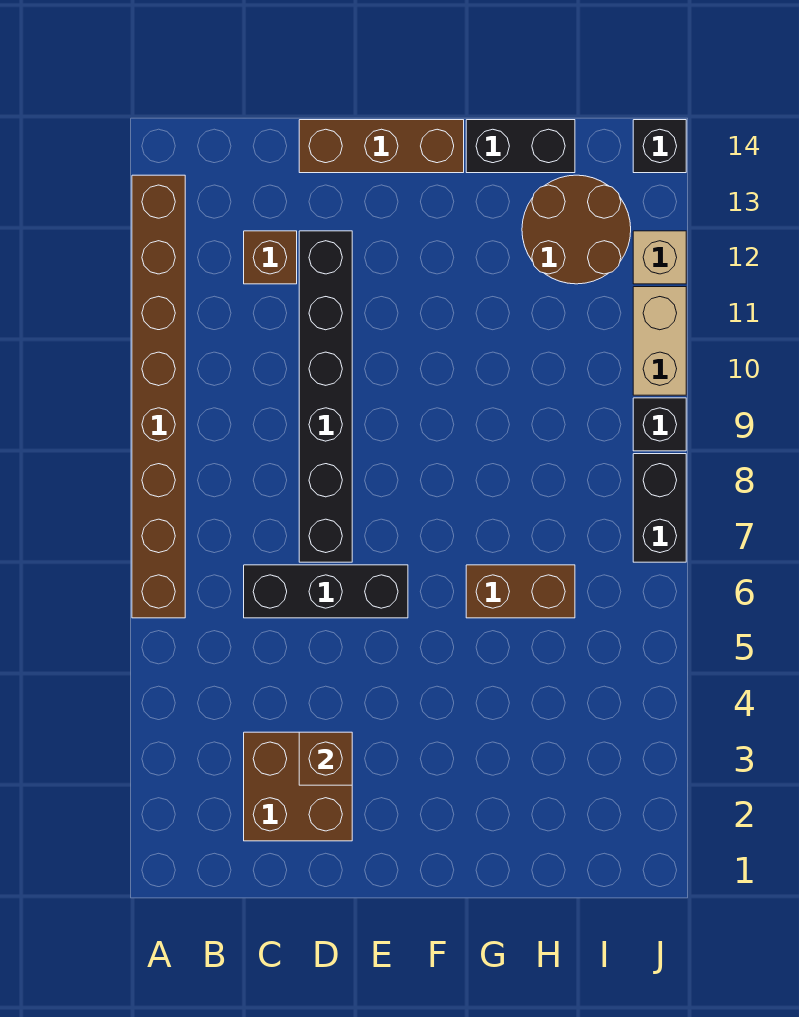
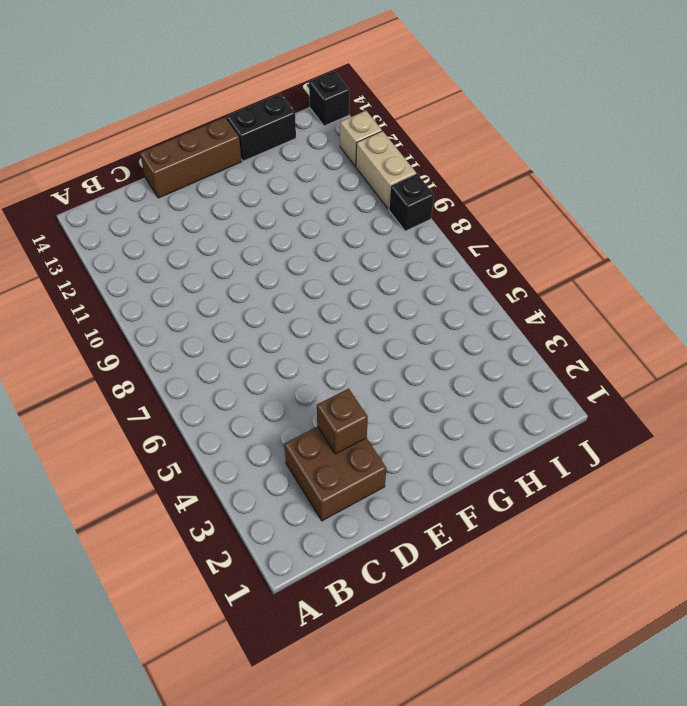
none -> brown 1x8 brick [132,175,185,618]
none -> black 1x3 brick [244,565,408,618]
none -> brown 1x1 brick [244,231,297,284]

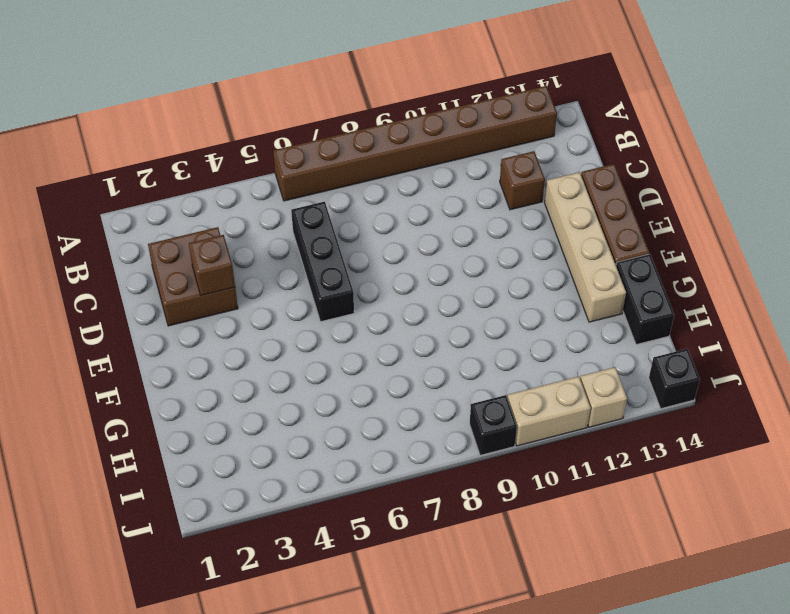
tan 1x4 brick [545,172,626,322] -> none
none -> black 1x6 brick [299,231,352,562]
none -> brown 1x2 brick [466,565,575,618]
none -> brown 2x2 round brick [522,175,631,284]

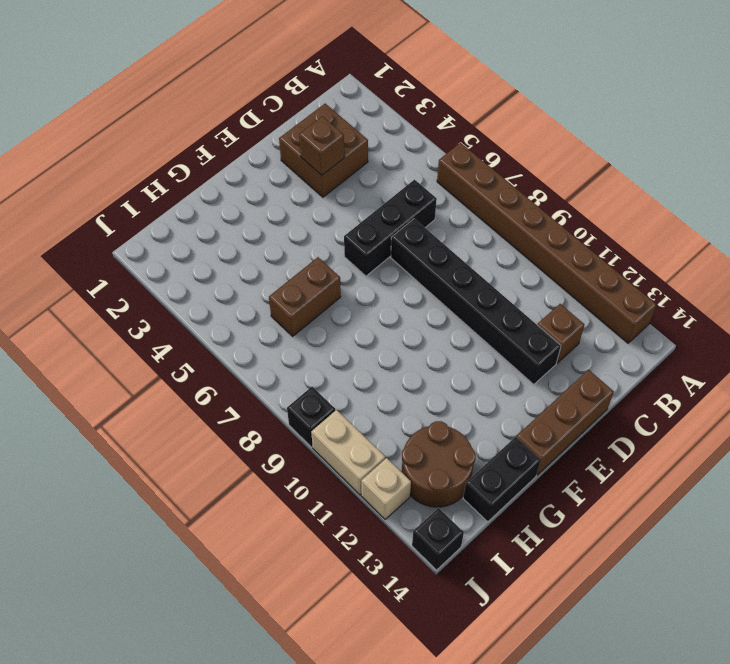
none -> black 1x2 brick [633,454,686,562]

